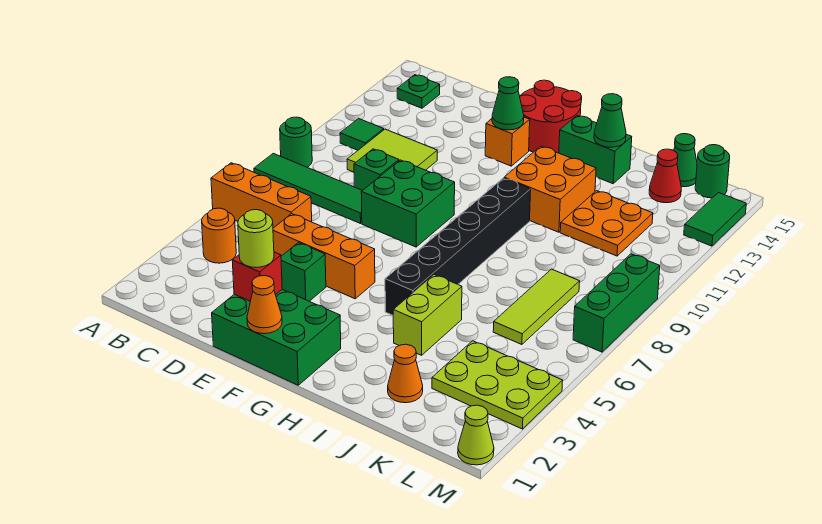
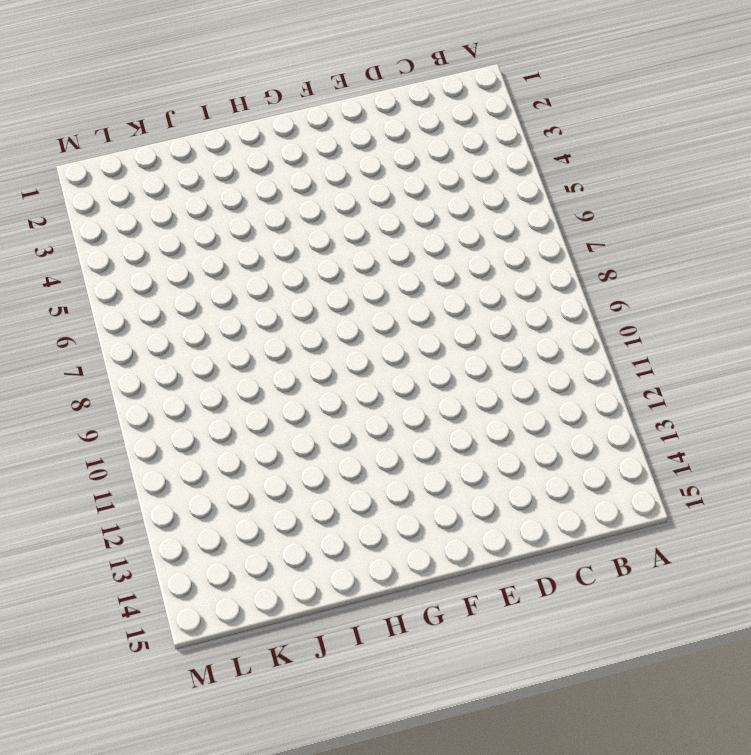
none -> orange 1x3 brick [211,163,312,228]
none -> green 1x4 tile [254,153,363,224]
none -> green 1x1 round brick [280,117,312,167]
none -> orange 1x1 round brick [202,208,236,263]

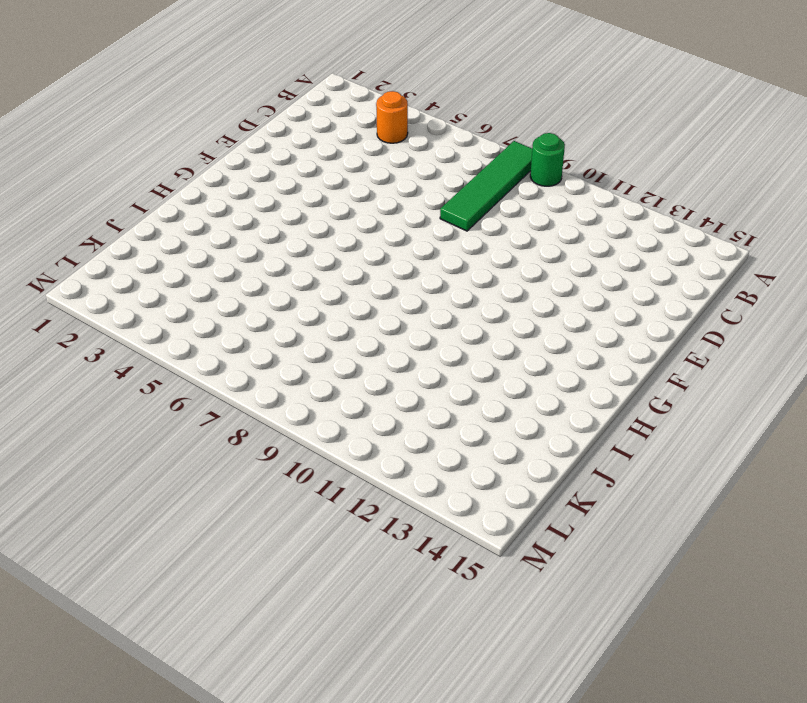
none -> orange 1x3 brick [211,163,312,228]
none -> green 1x1 tile [340,119,384,150]
none -> green 1x1 plate [397,75,440,108]
none -> lime 2x2 tile [347,129,437,172]

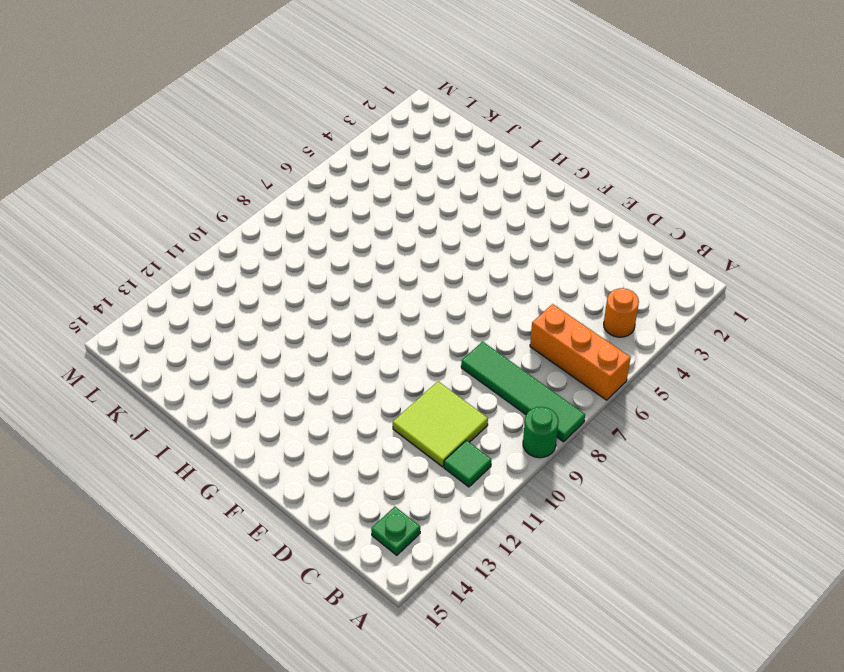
none -> orange 1x3 brick [273,214,375,299]
none -> green 1x1 brick [354,149,399,190]
none -> green 2x3 brick [212,290,341,385]
none -> green 1x1 brick [281,243,326,301]

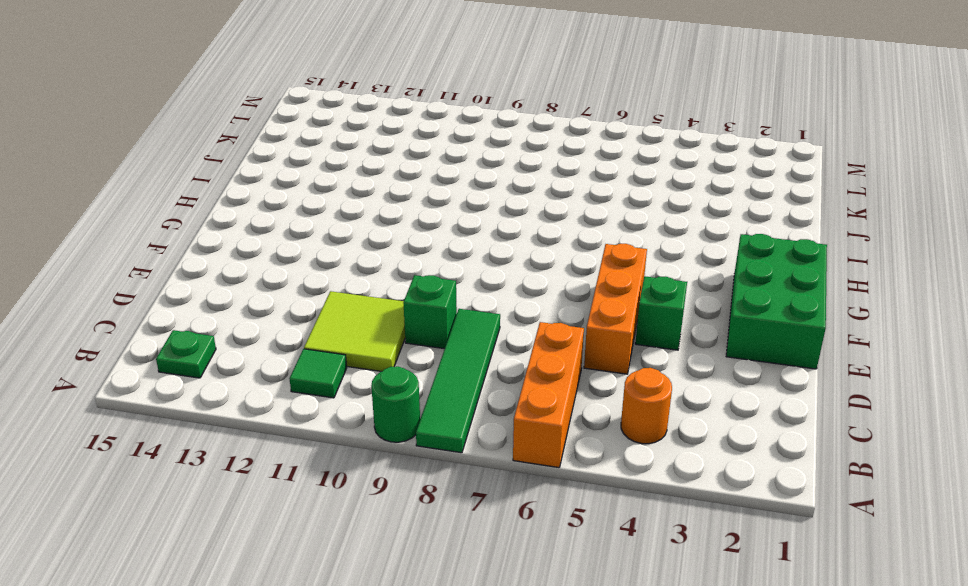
none -> green 2x2 brick [361,160,455,247]
none -> orange 1x1 brick [485,117,530,166]
none -> red 2x2 round brick [520,80,582,153]
none -> black 1x6 brick [385,178,531,315]

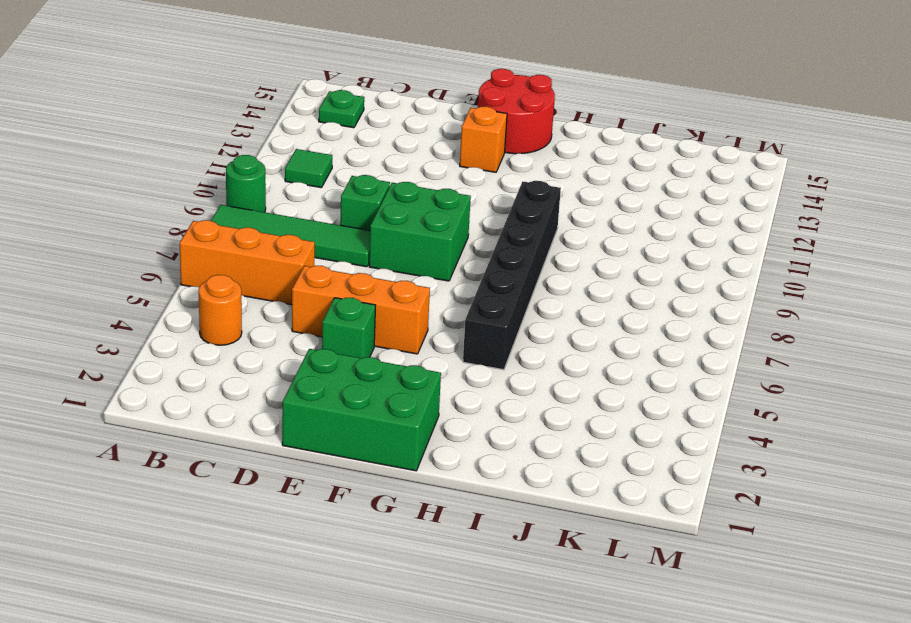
none -> lime 2x2 tile [347,129,437,172]
none -> orange 2x2 brick [504,146,596,232]
none -> green 1x2 brick [559,116,632,184]
none -> lime 1x2 brick [393,275,462,355]

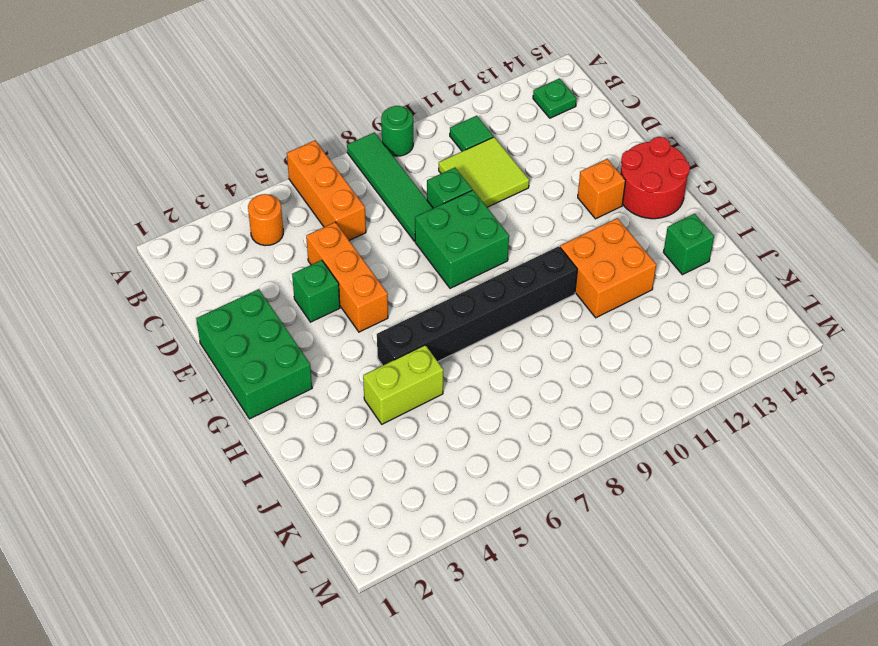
green 1x1 brick [663,214,714,275] -> green 1x2 brick [559,116,632,184]
none -> orange 1x1 cone [388,344,423,403]
none -> orange 2x2 plate [560,191,653,256]
none -> lime 2x3 plate [432,341,563,429]
none -> lime 1x3 tile [493,269,580,345]

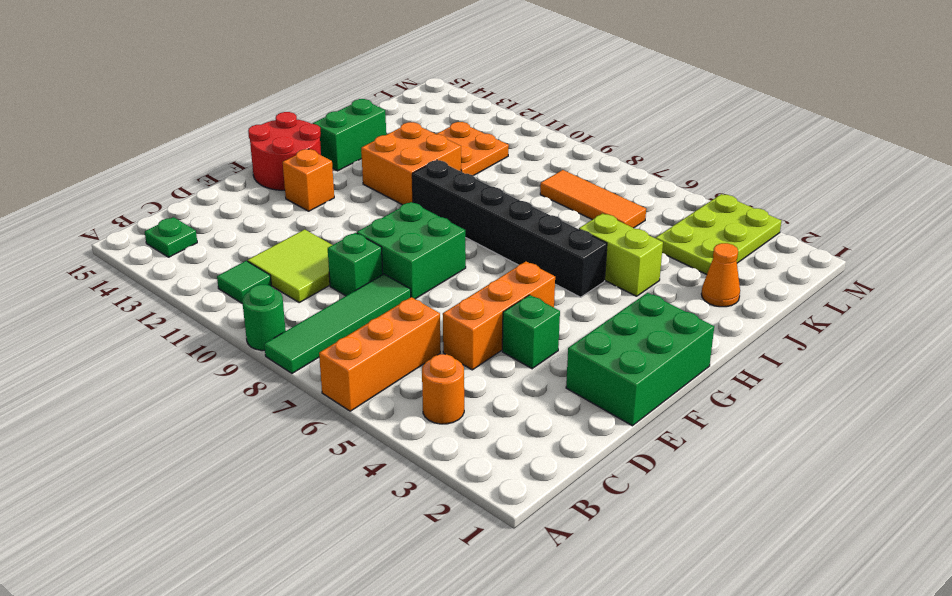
orange 1x3 tile [540,170,646,228] -> lime 1x3 tile [493,269,580,345]
none -> red 1x1 cone [649,149,681,203]
none -> green 1x1 cone [674,134,697,187]
none -> green 1x1 round brick [695,145,730,198]
none -> lime 1x1 cone [458,405,494,465]

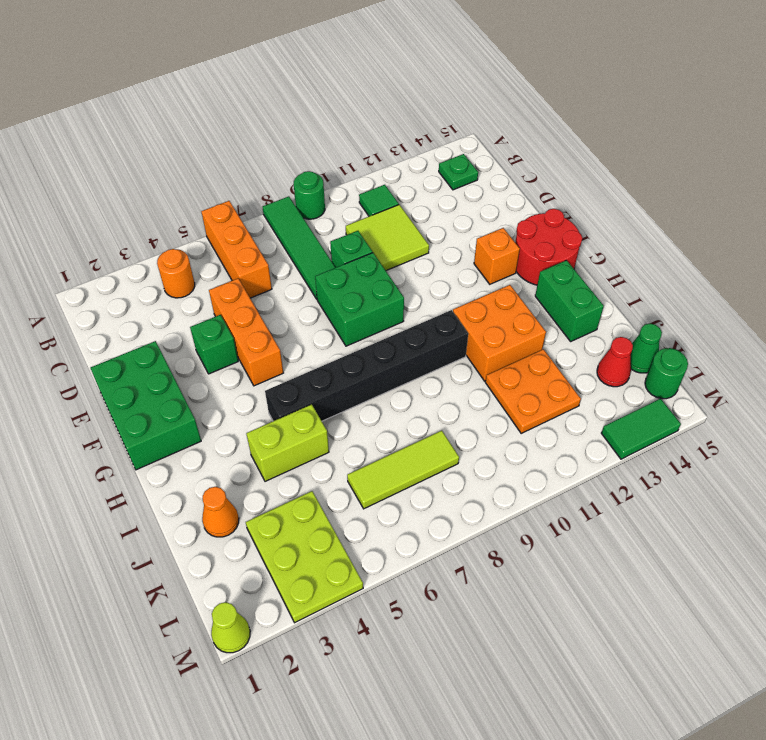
none -> green 1x3 brick [573,254,660,352]
none -> red 1x1 brick [232,252,282,301]
none -> orange 1x1 cone [247,276,282,334]
none -> green 1x1 cone [492,77,524,130]

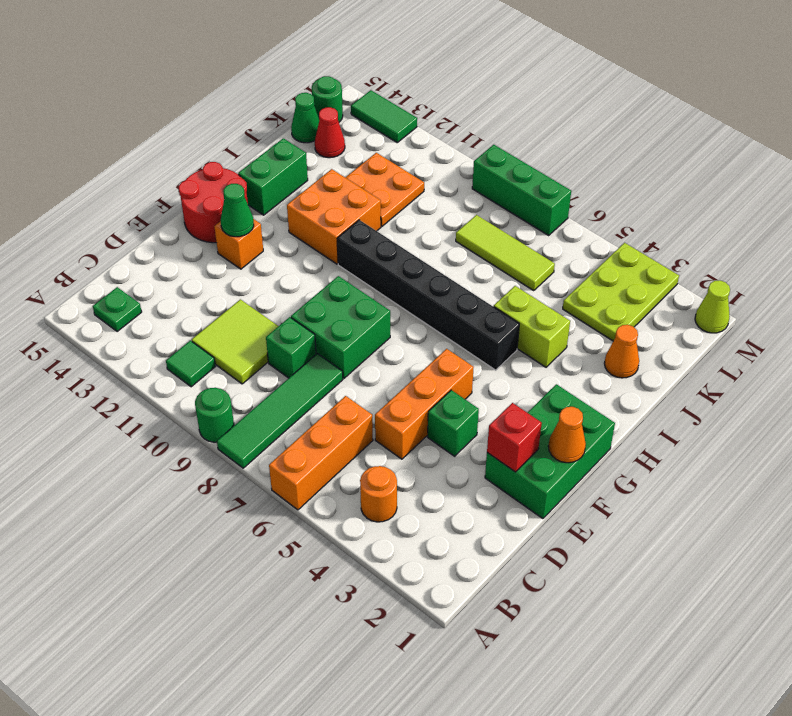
none -> green 1x1 cone [594,94,626,147]
none -> lime 1x1 round brick [238,210,274,268]

